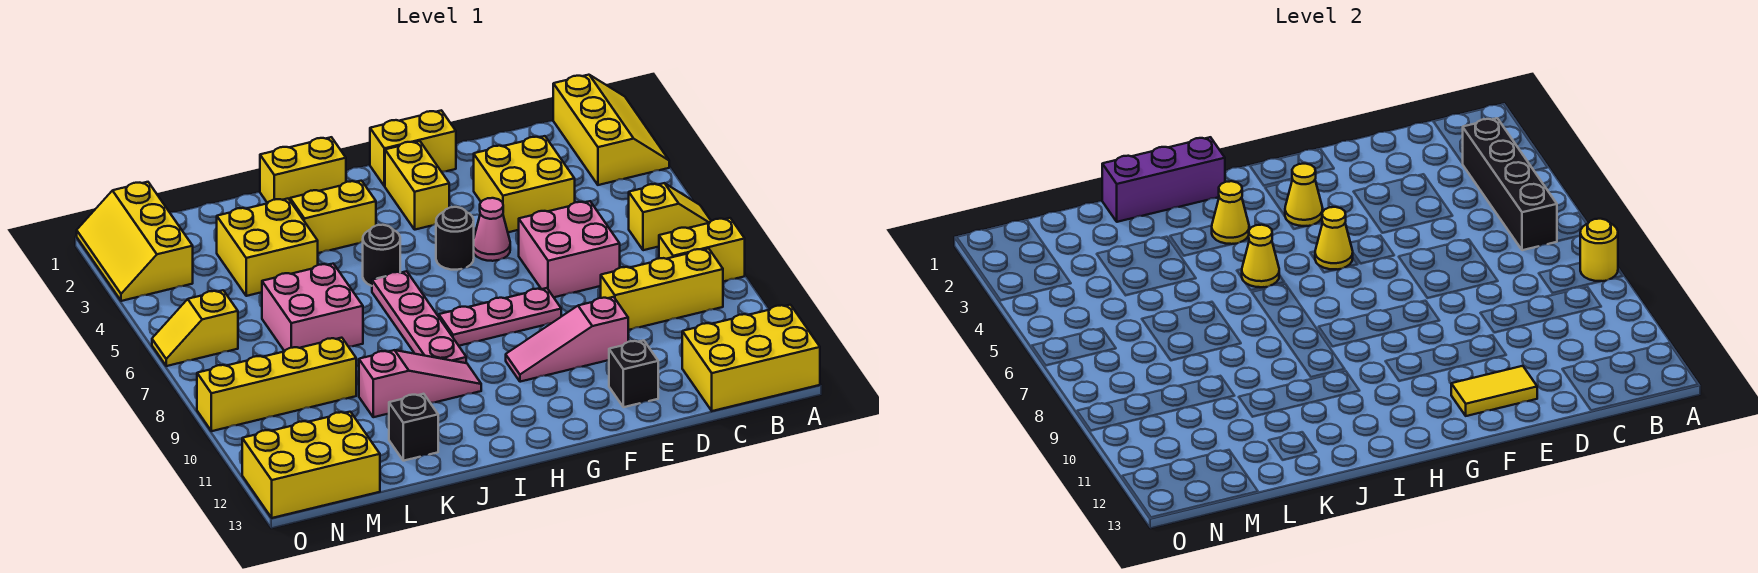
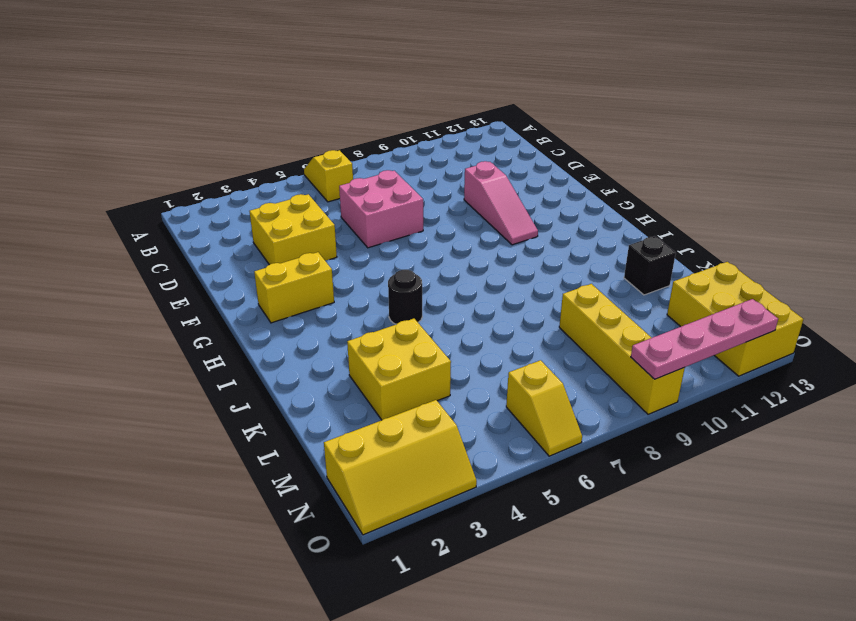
pink 1x4 plate [631,299,778,379] -> pink 1x4 plate moved to [372,271,466,363]
none -> yellow 2x3 slope [553,75,669,185]
none -> yellow 1x2 brick [659,218,745,282]
none -> yellow 2x3 brick [682,305,820,411]
none -> yellow 1x3 brick [601,248,723,330]

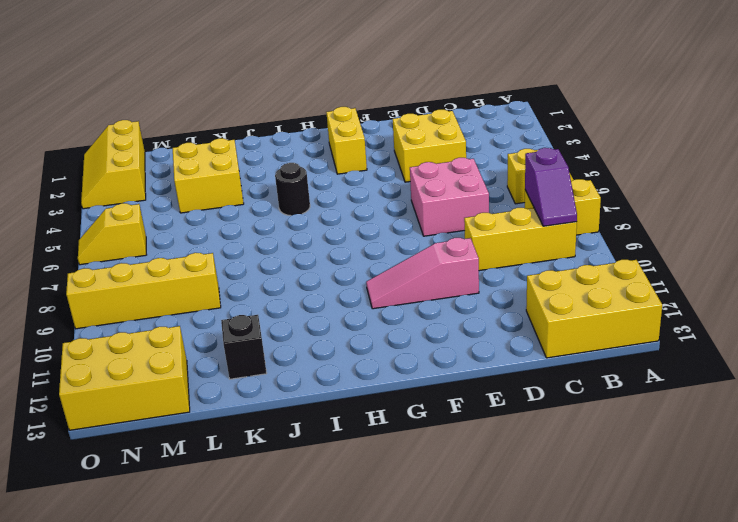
purple 1x2 slope [525,148,577,226] -> none
none -> yellow 2x3 slope [553,75,669,185]
none -> black 1x1 brick [609,340,658,407]
none -> yellow 1x2 brick [370,110,456,186]
none -> pink 1x1 cone [474,198,510,261]

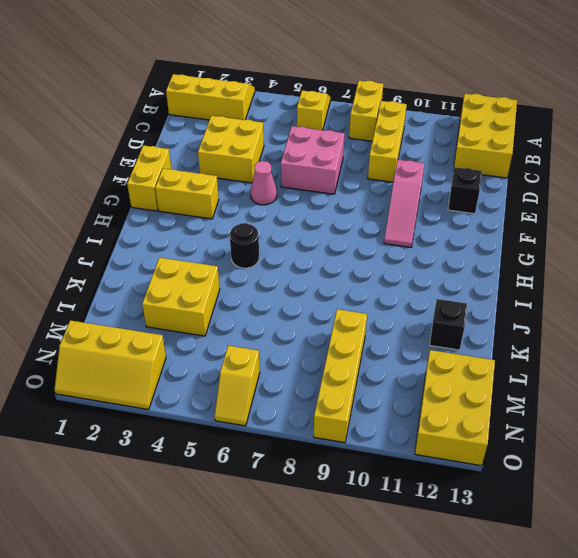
none -> pink 1x3 plate [439,288,561,346]
none -> black 1x1 round brick [436,207,474,270]
none -> yellow 1x2 brick [260,137,346,203]
none -> yellow 1x2 brick [290,181,376,253]

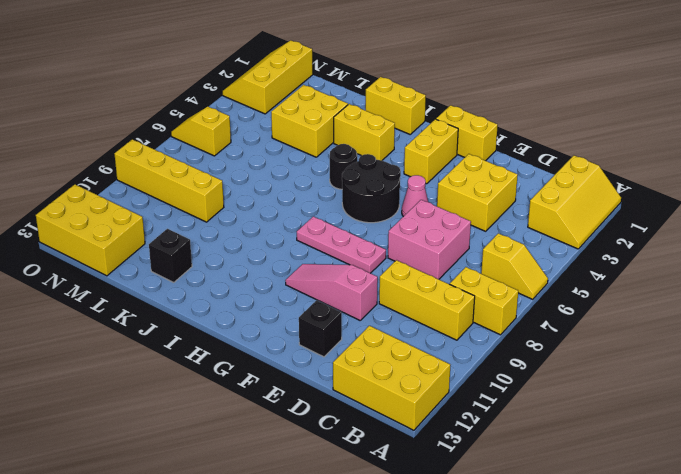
black 2x2 round brick [342,154,401,223] -> black 1x1 round brick [436,207,474,270]
none -> pink 1x4 plate [372,271,466,363]
none -> pink 1x3 slope [359,350,481,417]
none -> pink 2x2 brick [262,264,363,351]
none -> yellow 1x1 round brick [1580,219,1618,281]

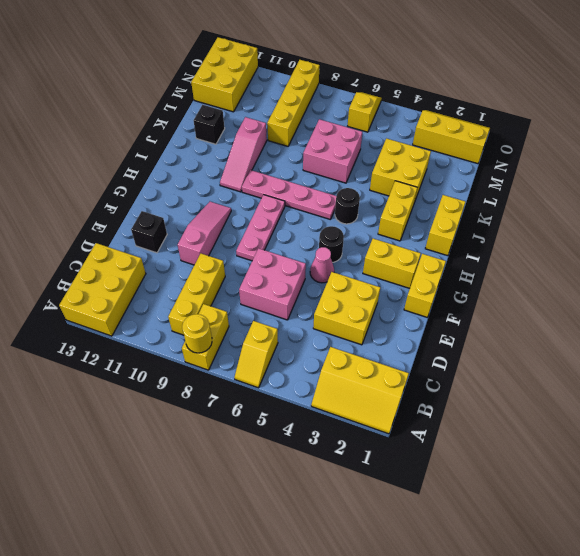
none -> black 1x4 brick [1463,118,1557,250]
none -> yellow 1x2 tile [1451,366,1537,416]
none -> yellow 1x1 cone [1285,164,1323,226]
none -> yellow 1x1 cone [1315,207,1353,269]

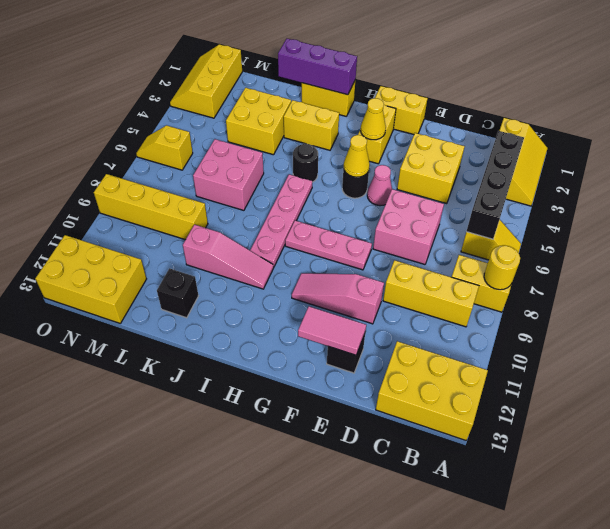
pink 1x2 tile [298,307,366,355] -> yellow 1x2 tile [1451,366,1537,416]
none -> yellow 1x1 cone [1212,181,1249,244]
none -> yellow 1x1 cone [1242,225,1279,287]

